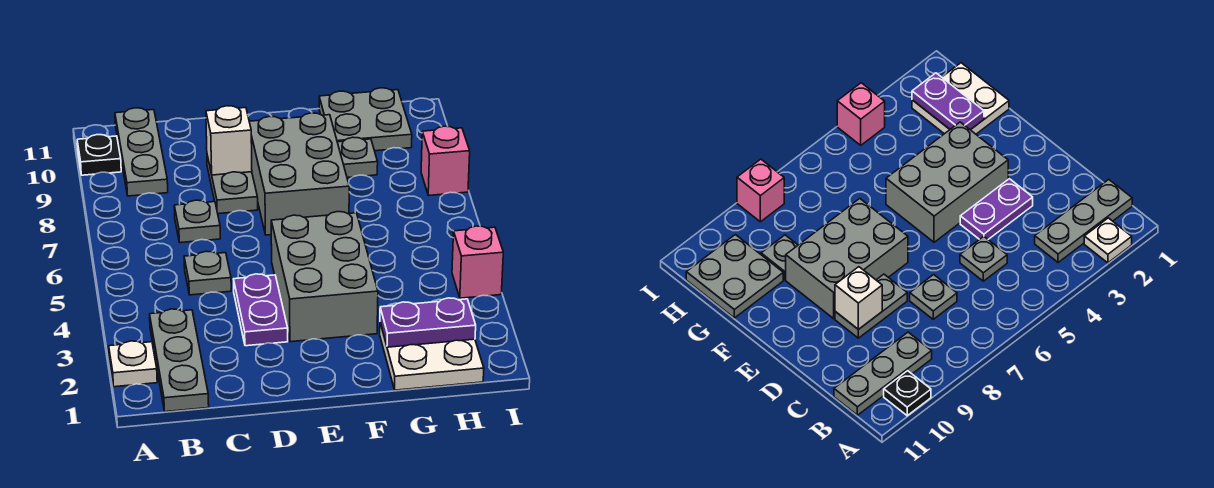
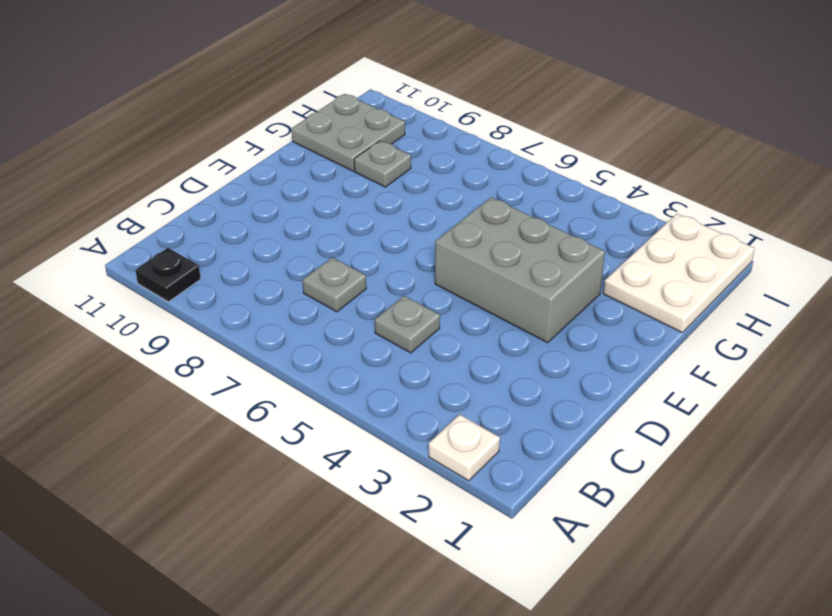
white 2x3 plate [603,214,755,333] -> white 2x2 plate [380,323,484,390]
none -> grey 1x3 plate [150,309,209,412]
none -> grey 1x3 plate [115,108,168,196]
none -> purple 1x2 plate [234,274,288,346]

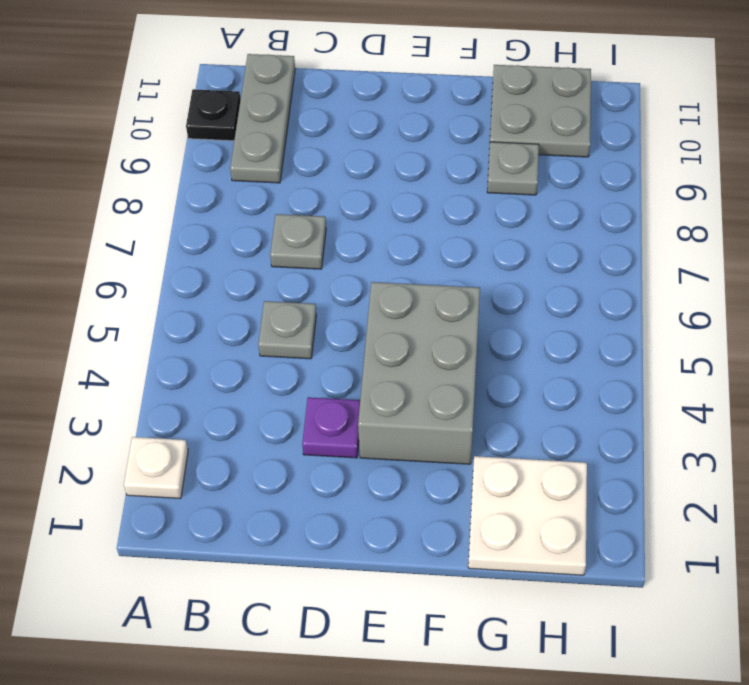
purple 1x1 plate [302,397,360,458] -> purple 1x2 plate [234,274,288,346]
none -> grey 1x3 plate [150,309,209,412]
none -> grey 1x2 plate [207,156,258,214]
none -> grey 2x3 brick [249,113,349,235]

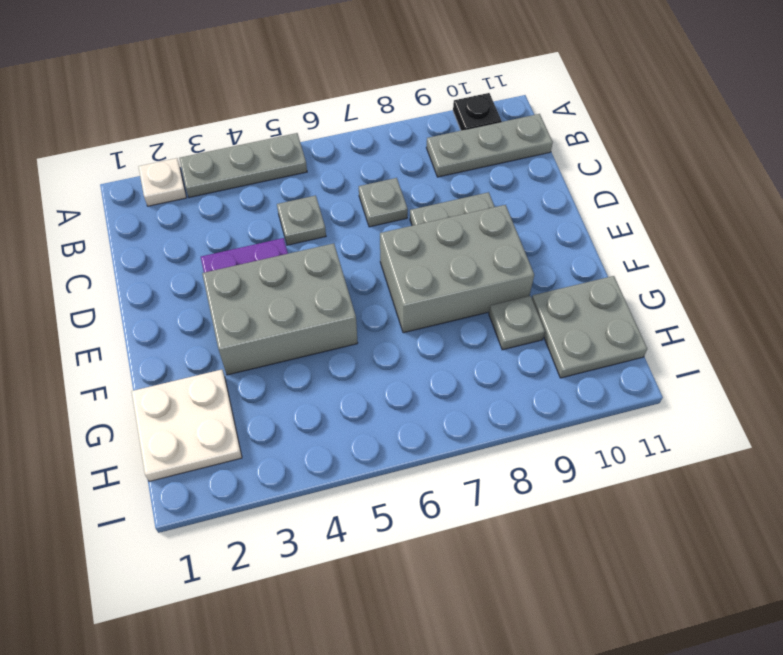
grey 1x3 plate [179,133,307,197] -> grey 1x3 plate moved to [150,309,209,412]
none -> pink 1x1 brick [452,226,503,298]
none -> pink 1x1 brick [421,126,470,196]
none -> white 1x1 brick [206,106,252,175]

